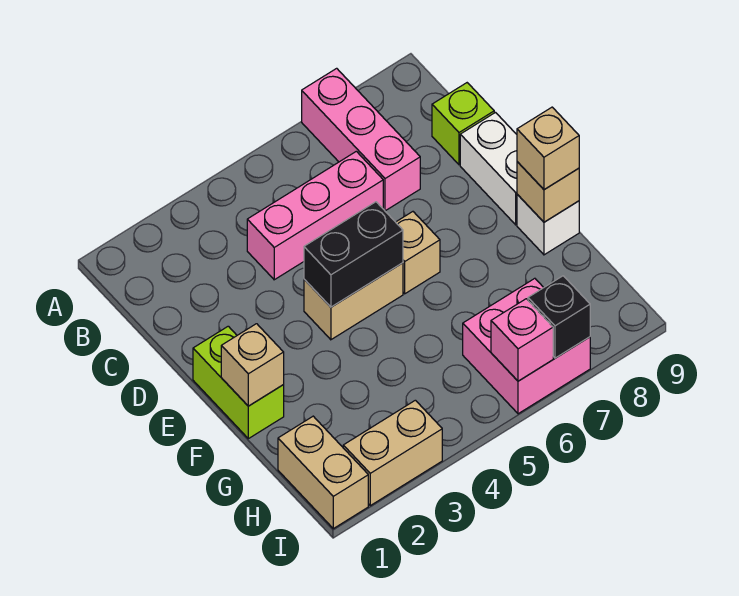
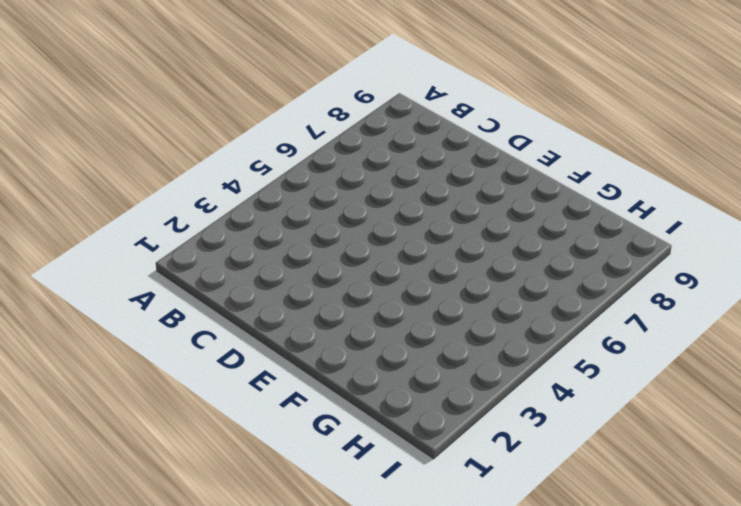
none -> pink 1x3 brick [302,68,420,211]
none -> pink 1x3 brick [247,151,383,280]
none -> lime 1x1 brick [432,83,494,165]

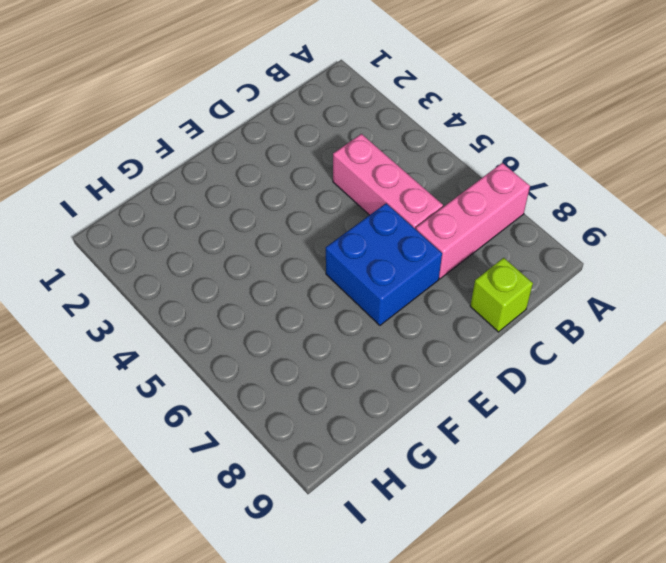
blue 2x2 brick [326,203,442,325] -> tan 1x1 brick [396,212,440,294]
none -> white 1x2 brick [460,113,517,225]
none -> lime 1x2 brick [193,326,284,439]
none -> tan 1x2 brick [304,263,403,340]

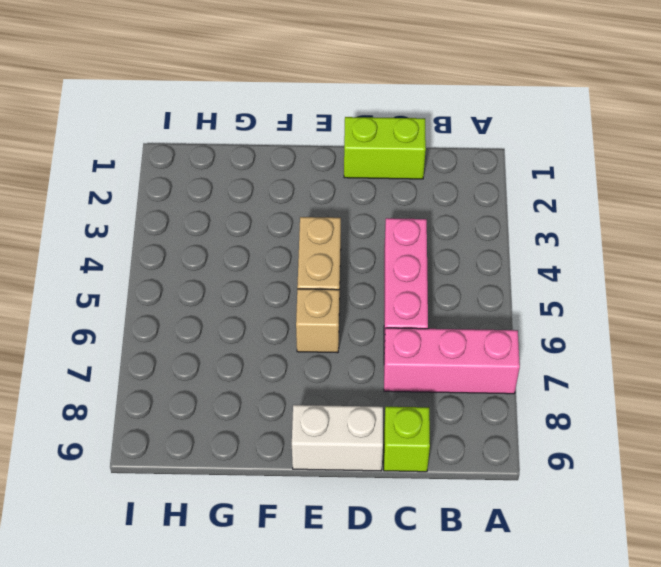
lime 1x2 brick [344,117,426,179] -> lime 1x2 brick moved to [193,326,284,439]
none -> white 1x1 brick [517,194,579,255]
none -> tan 1x2 brick [278,416,368,529]
none -> pink 2x2 brick [463,278,590,414]

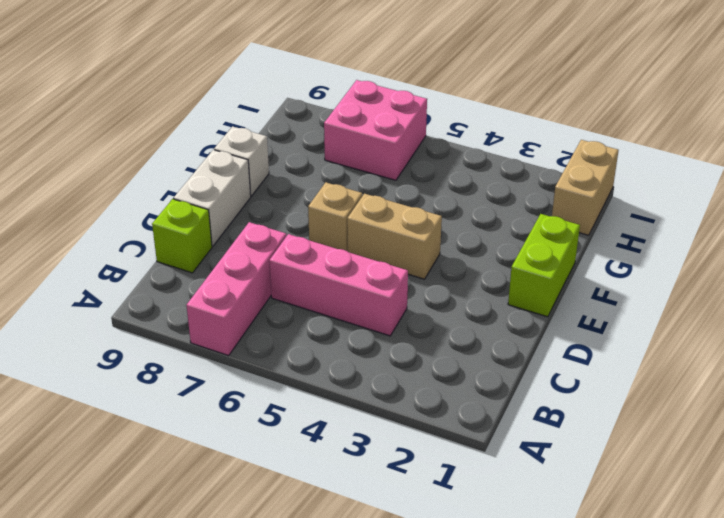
none -> tan 1x2 brick [343,400,442,506]
none -> black 1x2 brick [304,202,403,307]
none -> tan 1x1 brick [221,324,284,406]

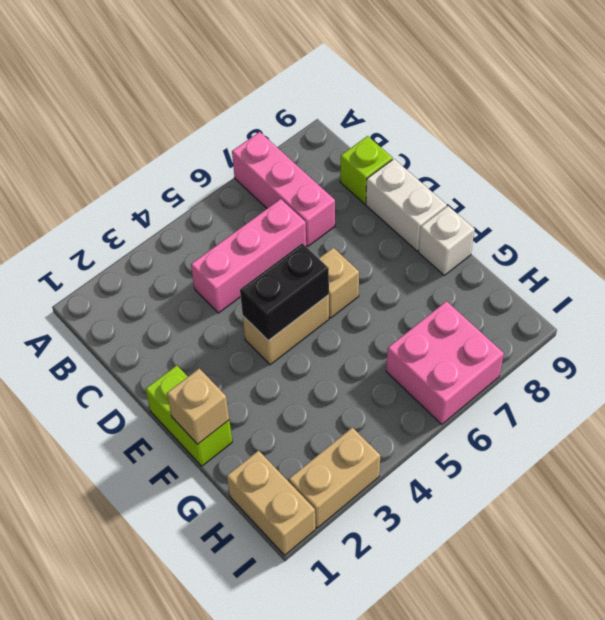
none -> tan 1x1 brick [517,162,579,222]
none -> pink 1x1 brick [491,299,553,381]
none -> black 1x1 brick [528,276,590,358]

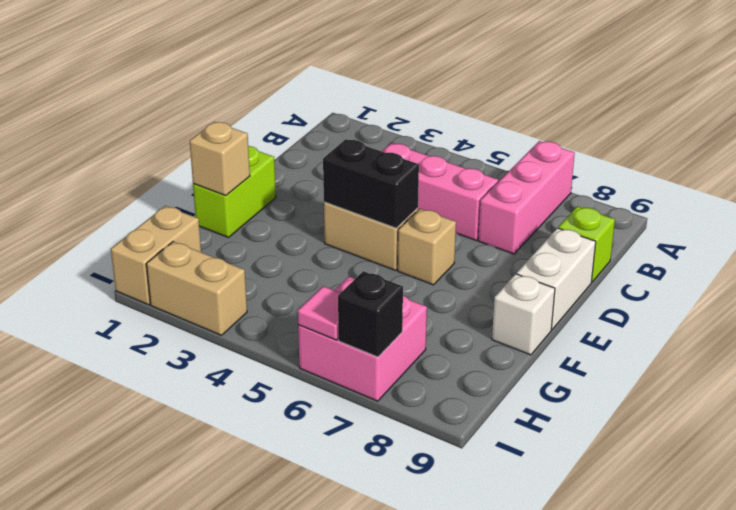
pink 1x1 tile [298,286,340,340] -> pink 1x1 brick [491,299,553,381]
none -> tan 1x1 brick [517,162,579,222]
none -> tan 1x1 brick [517,107,579,190]

